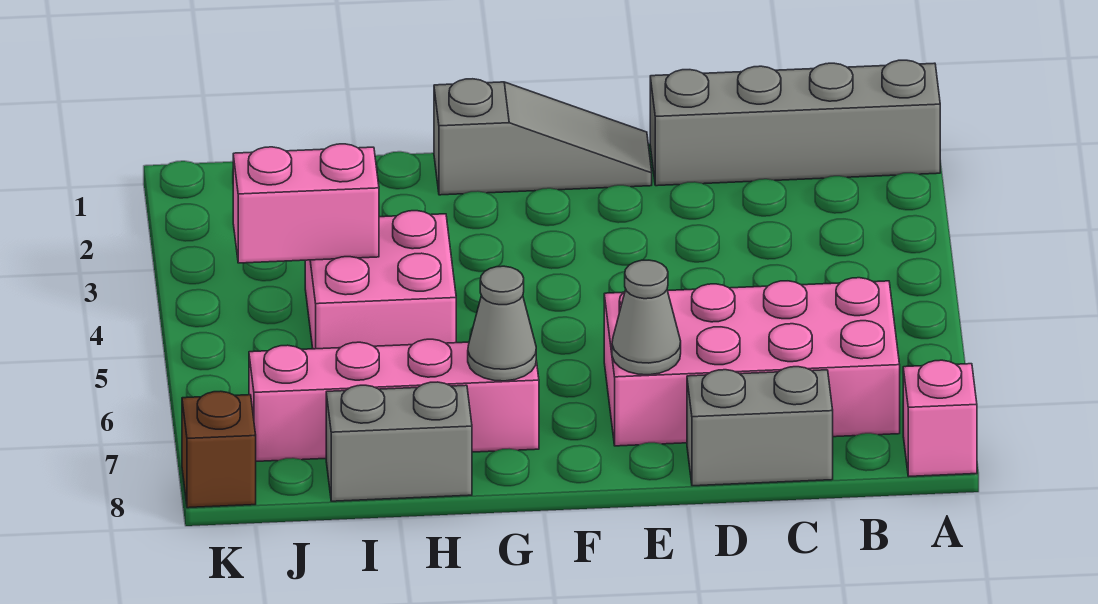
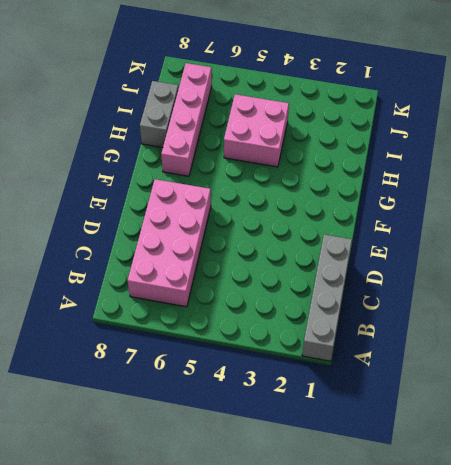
none -> pink 1x1 brick [903,360,977,476]
none -> grey 1x2 brick [687,367,833,486]
none -> grey 1x3 slope [434,79,652,195]

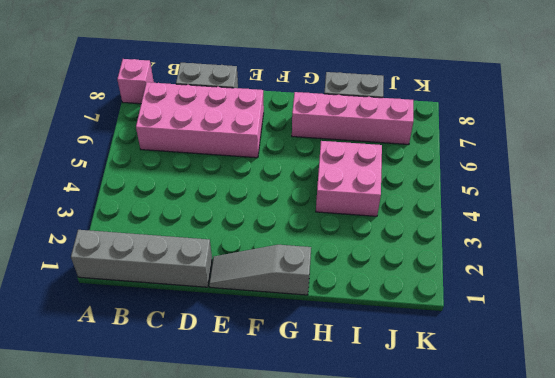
none -> brown 1x1 brick [182,391,256,508]
none -> grey 1x1 cone [612,260,681,375]
none -> grey 1x1 cone [468,266,536,381]

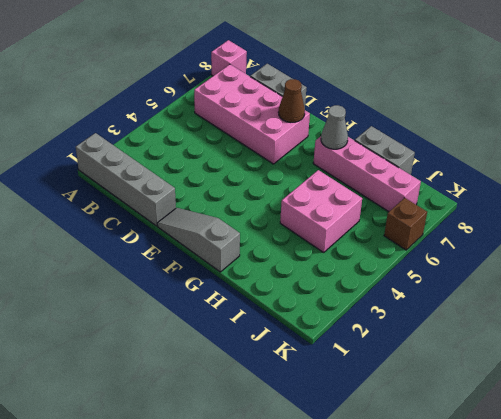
brown 1x1 cone [278,79,305,122] -> grey 1x1 cone [612,260,681,375]
brown 1x1 brick [384,198,427,250] -> brown 1x1 brick moved to [182,391,256,508]
none -> pink 1x2 brick [233,144,379,263]

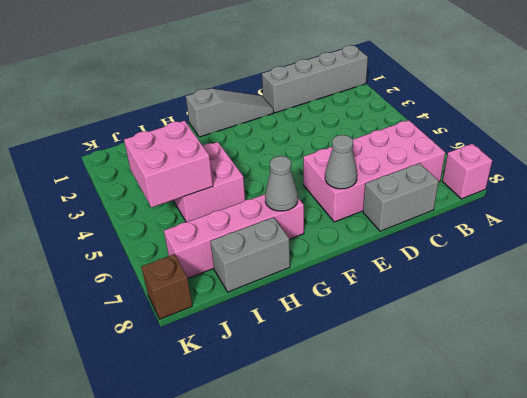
pink 2x2 brick [124,121,213,207] -> pink 1x2 brick [233,144,379,263]

